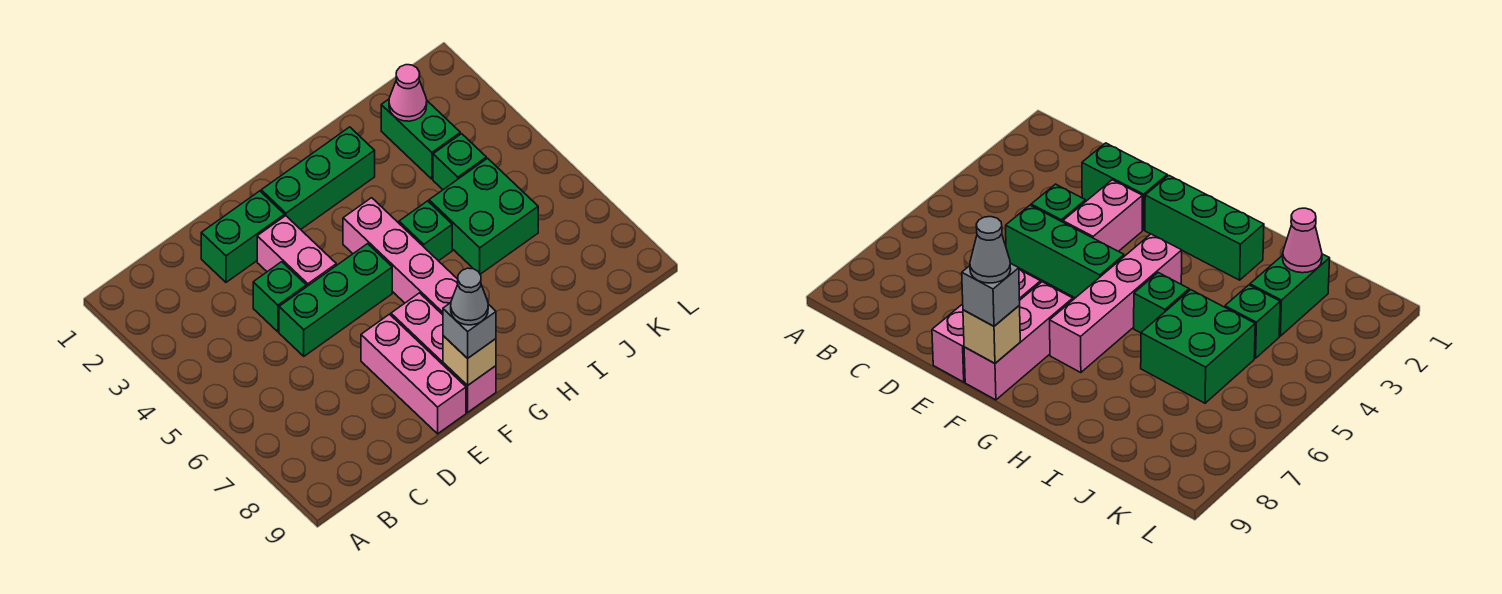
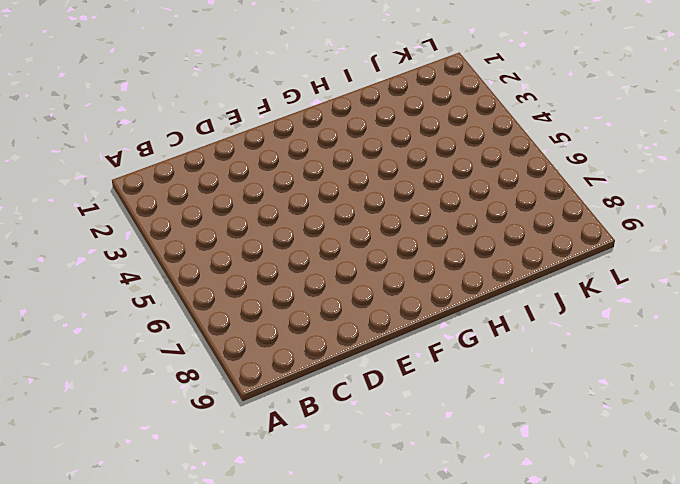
none -> green 1x2 brick [201,191,285,282]
none -> green 1x1 brick [253,262,306,332]
none -> green 1x3 brick [279,244,392,356]

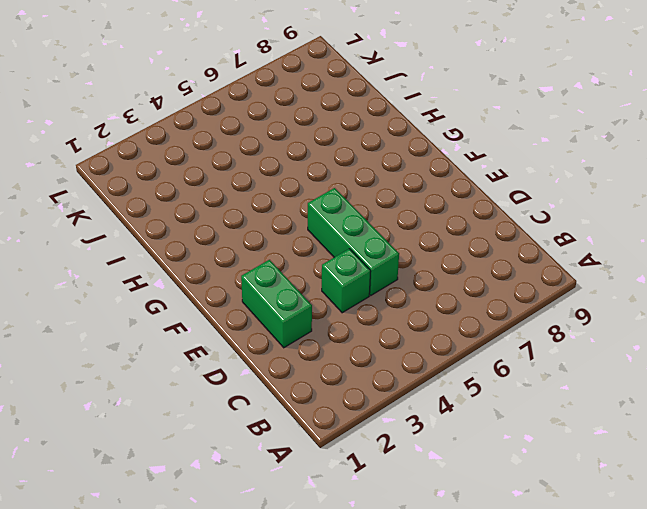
none -> pink 1x2 brick [257,216,336,287]
none -> pink 1x3 brick [361,314,466,434]
none -> green 1x3 brick [261,127,375,229]

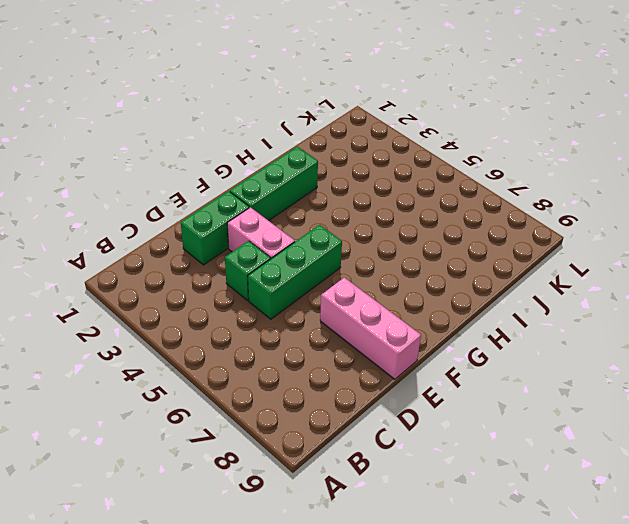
none -> pink 1x3 brick [391,293,496,412]
none -> pink 1x4 brick [343,198,458,315]
none -> green 1x1 brick [399,201,452,261]

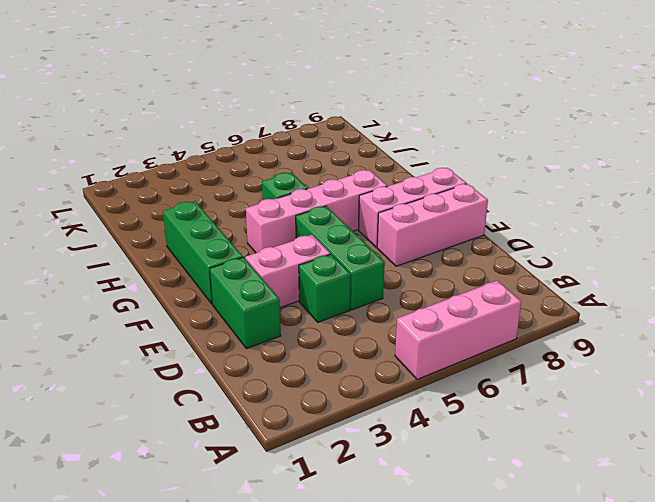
pink 1x3 brick [395,281,522,379] -> none
none -> green 2x2 brick [429,158,538,274]
none -> green 1x2 brick [381,99,460,179]
none -> green 1x1 brick [433,134,486,190]

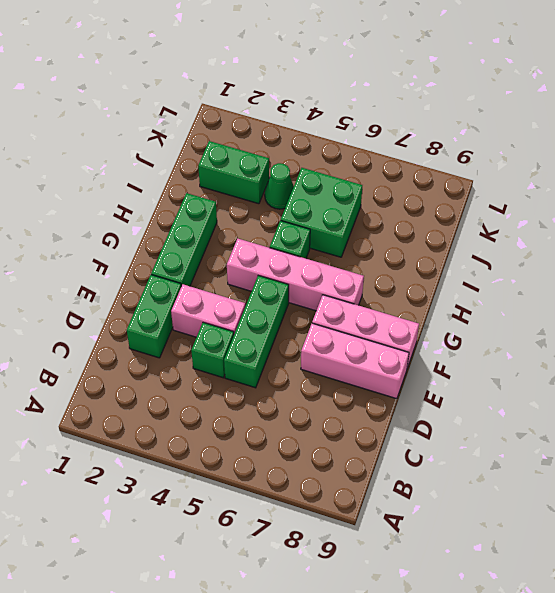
green 1x1 cone [265,163,294,209] -> green 1x1 brick [433,134,486,190]
none -> tan 1x1 brick [443,336,496,386]
none -> pink 1x1 cone [389,65,427,121]
none -> grey 1x1 brick [443,303,496,359]

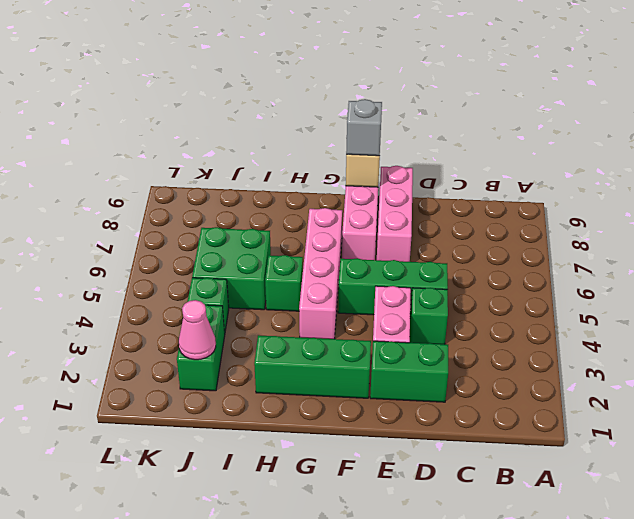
none -> grey 1x1 cone [451,268,488,325]

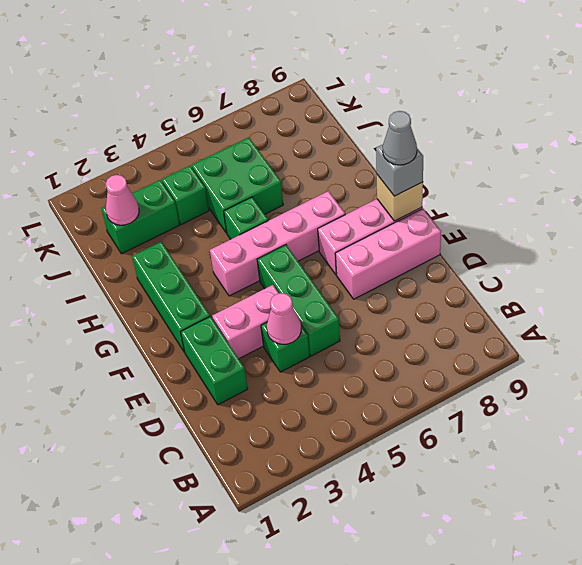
pink 1x1 cone [267,293,301,344] -> none

